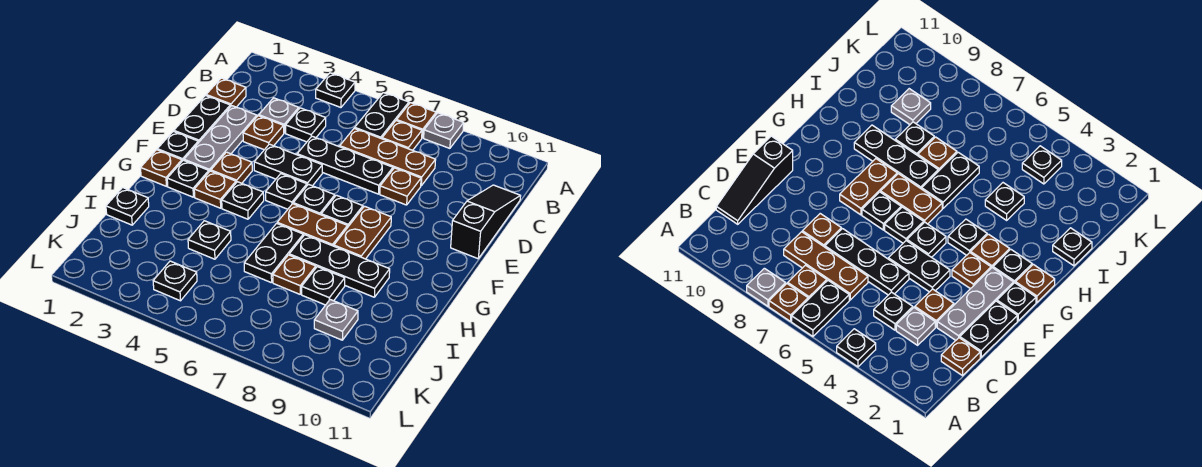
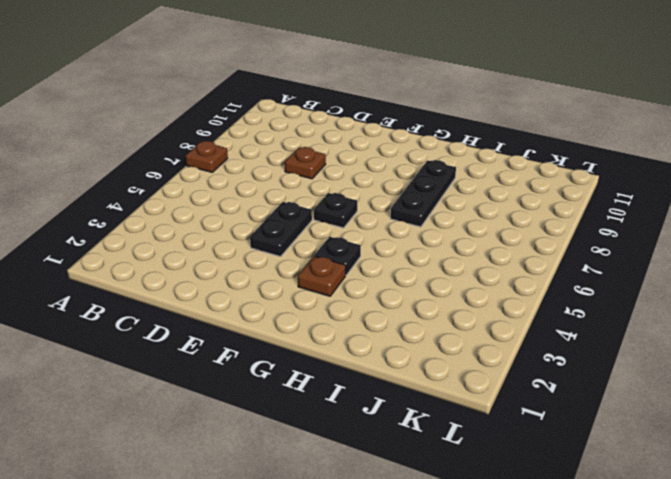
none -> black 1x1 plate [316,73,355,107]
none -> black 1x2 plate [355,93,409,139]
none -> grey 1x1 plate [424,113,464,148]
none -> brown 1x1 plate [382,121,422,150]

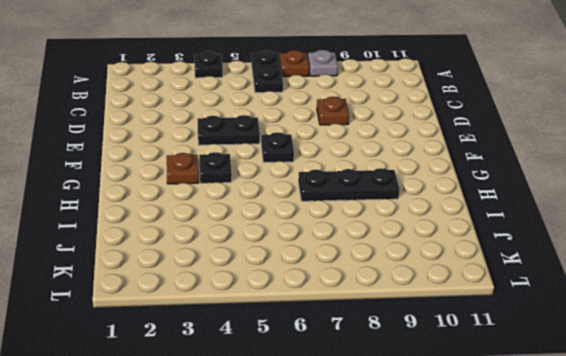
none -> brown 1x1 plate [382,121,422,150]
none -> brown 1x1 plate [206,78,246,107]
none -> grey 1x1 plate [259,98,299,133]
none -> black 1x1 plate [286,108,326,142]

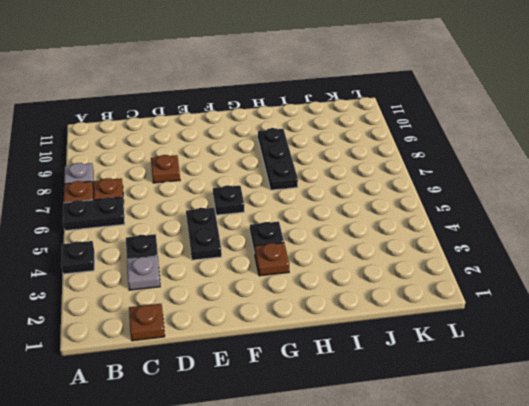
none -> brown 1x3 plate [340,128,436,186]
none -> black 1x3 slope [451,185,520,259]
none -> black 1x2 plate [174,96,230,143]
none -> grey 1x3 plate [184,106,257,172]

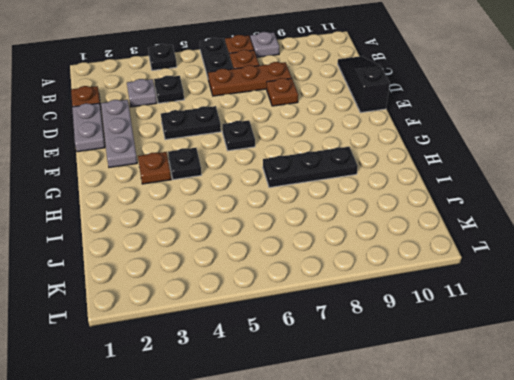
grey 1x2 plate [72,103,105,152] -> black 1x2 plate [174,96,230,143]
none -> brown 1x1 plate [243,116,284,150]
none -> black 1x3 plate [297,136,393,194]
none -> black 1x1 plate [157,131,198,161]
none -> brown 1x1 plate [211,152,252,183]

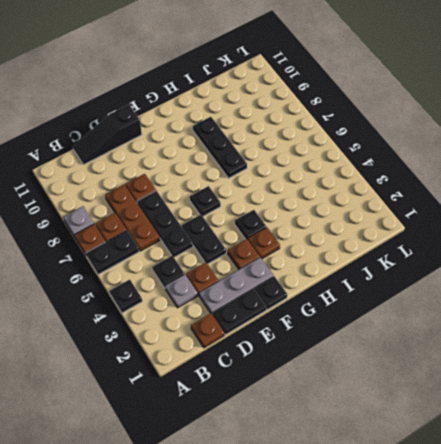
none -> black 1x1 plate [266,174,307,209]
none -> black 1x1 plate [321,195,363,228]
none -> brown 1x2 plate [334,206,391,259]
none -> brown 1x1 plate [141,150,182,186]

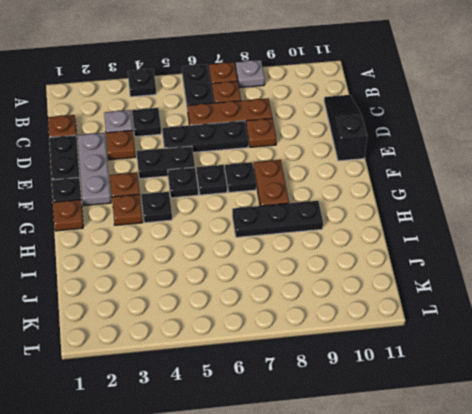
none -> black 1x1 plate [167,160,209,197]
none -> brown 1x2 plate [277,204,348,246]
none -> black 1x2 plate [244,223,303,283]
none -> black 1x1 plate [106,188,149,225]

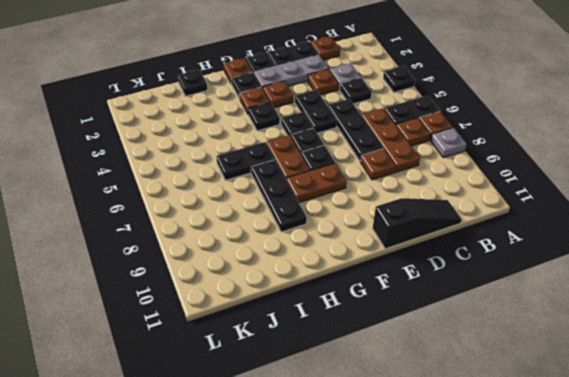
none -> black 1x1 plate [188,221,231,259]
none -> brown 1x1 plate [273,255,316,294]
none -> black 1x1 plate [302,267,345,305]
none -> grey 1x1 plate [314,300,358,340]

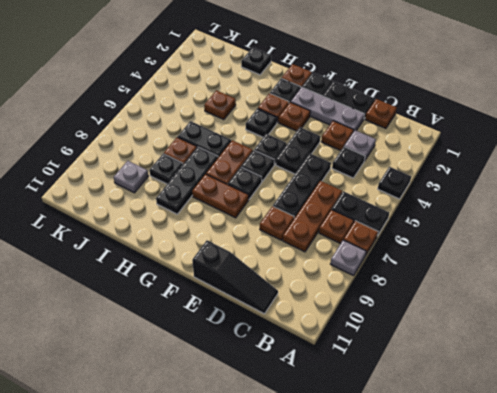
brown 1x1 plate [204,90,236,120] -> black 1x1 plate [188,221,231,259]
none -> black 1x1 plate [153,261,197,301]

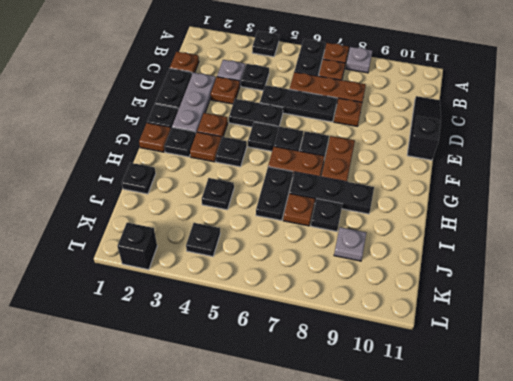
black 1x1 brick [117,223,157,270] -> none

